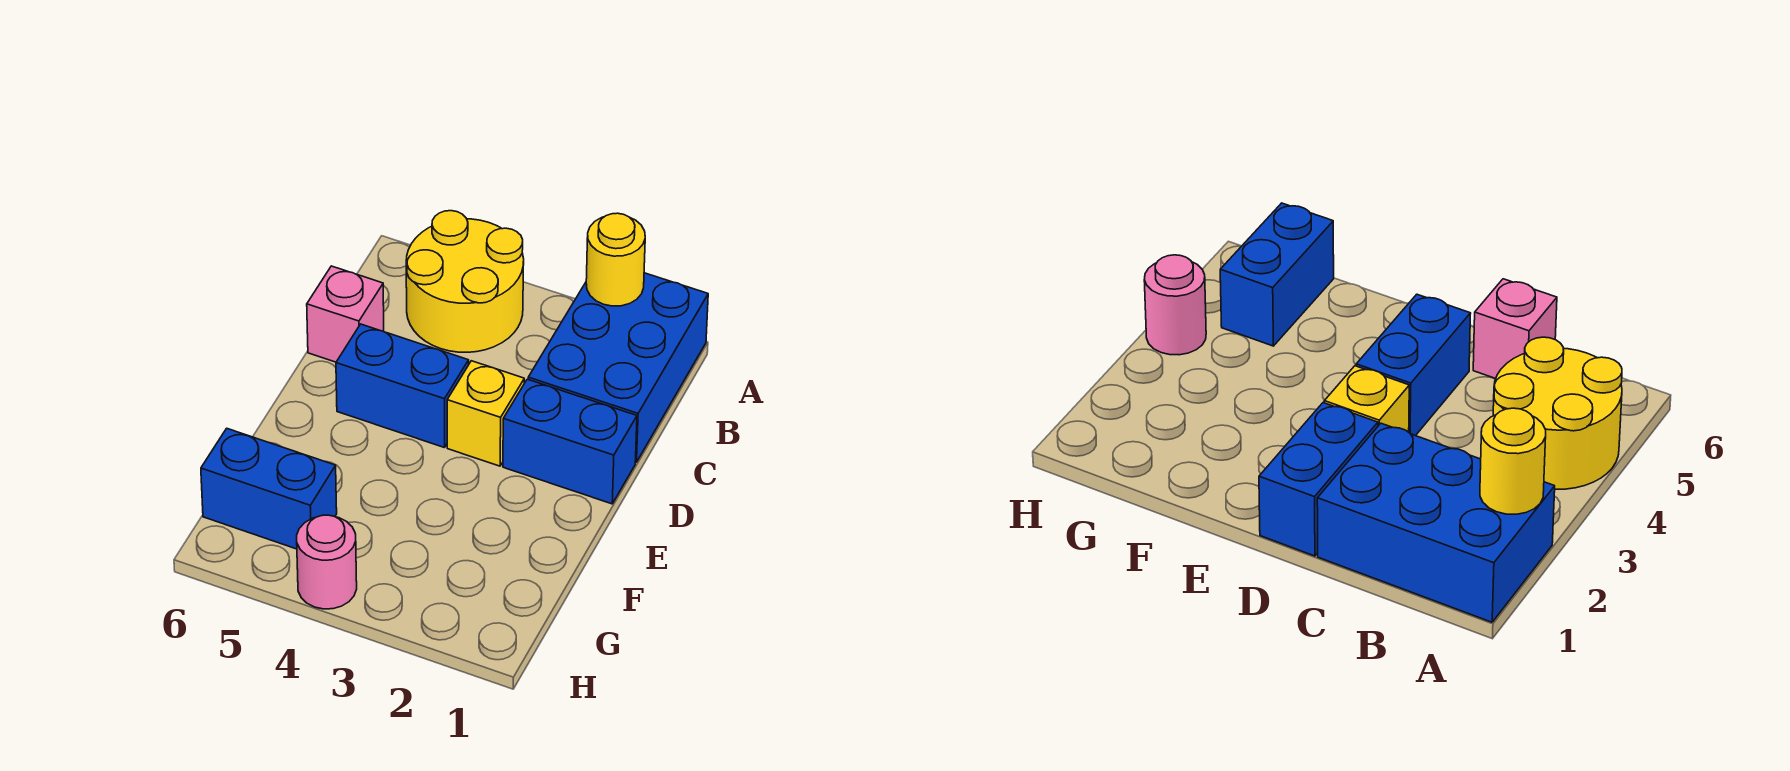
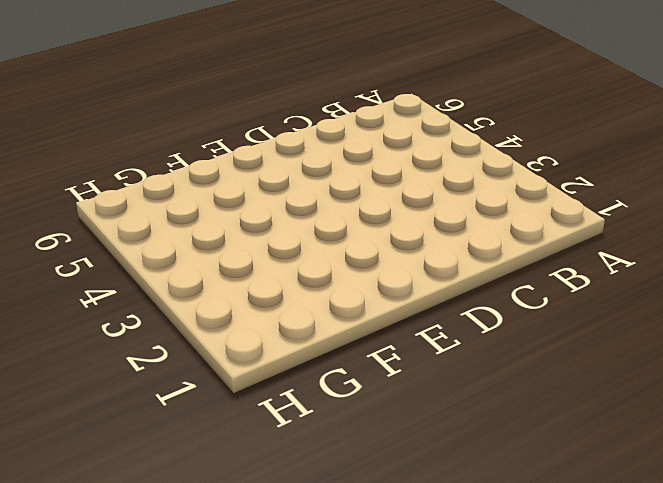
none -> blue 2x3 brick [528,273,708,462]
none -> yellow 2x2 round brick [406,211,524,352]

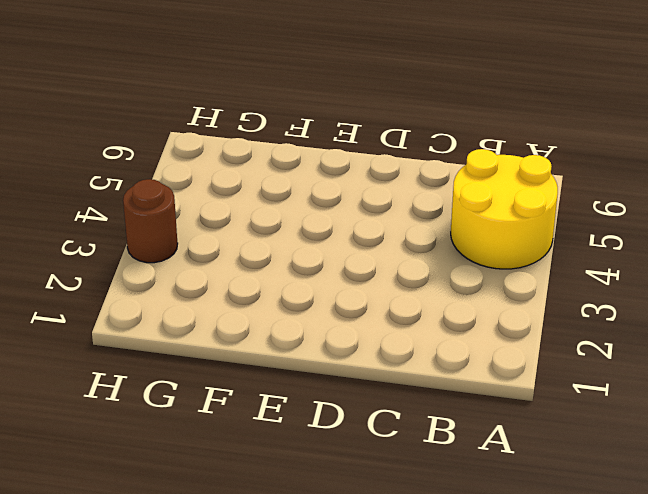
brown 1x1 round brick [123,179,178,263] -> none
none -> blue 2x3 brick [528,273,708,462]
none -> pink 1x1 brick [307,266,384,362]

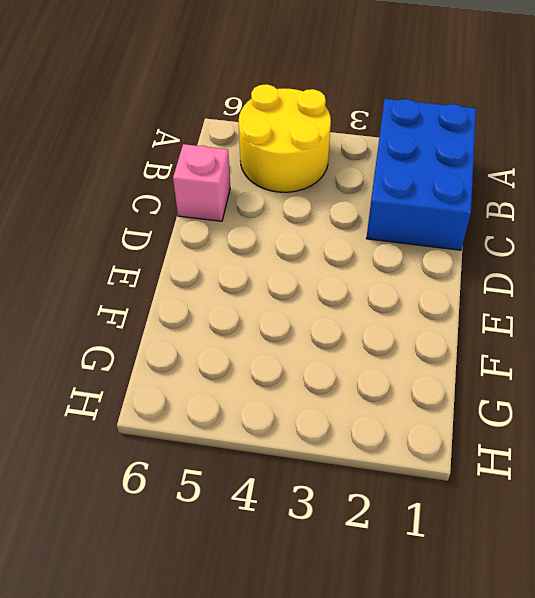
none -> blue 1x2 brick [503,379,637,504]
none -> yellow 1x1 brick [447,361,524,466]

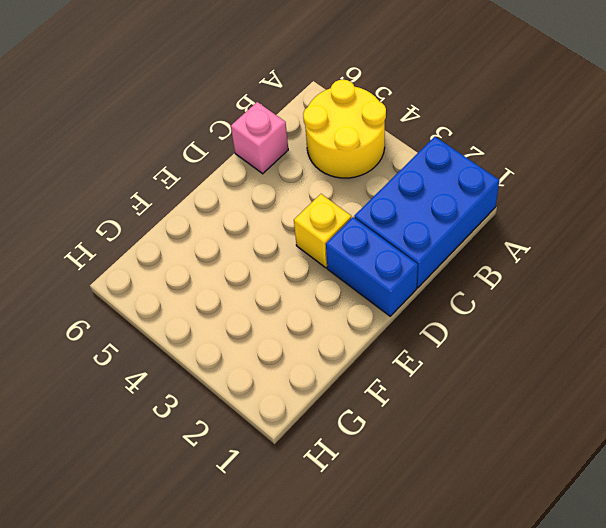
none -> blue 1x2 brick [336,324,469,448]
none -> blue 1x2 brick [201,428,337,549]

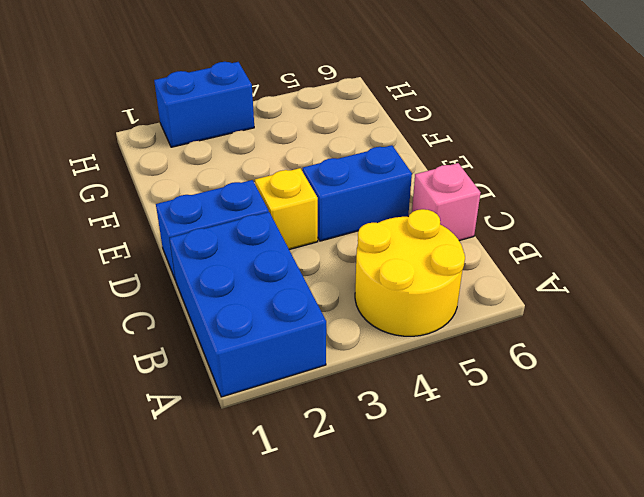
blue 1x2 brick [154,62,254,147] -> blue 1x2 brick moved to [201,428,337,549]
none -> pink 1x1 round brick [297,515,357,609]
none -> yellow 1x1 round brick [586,213,645,306]

